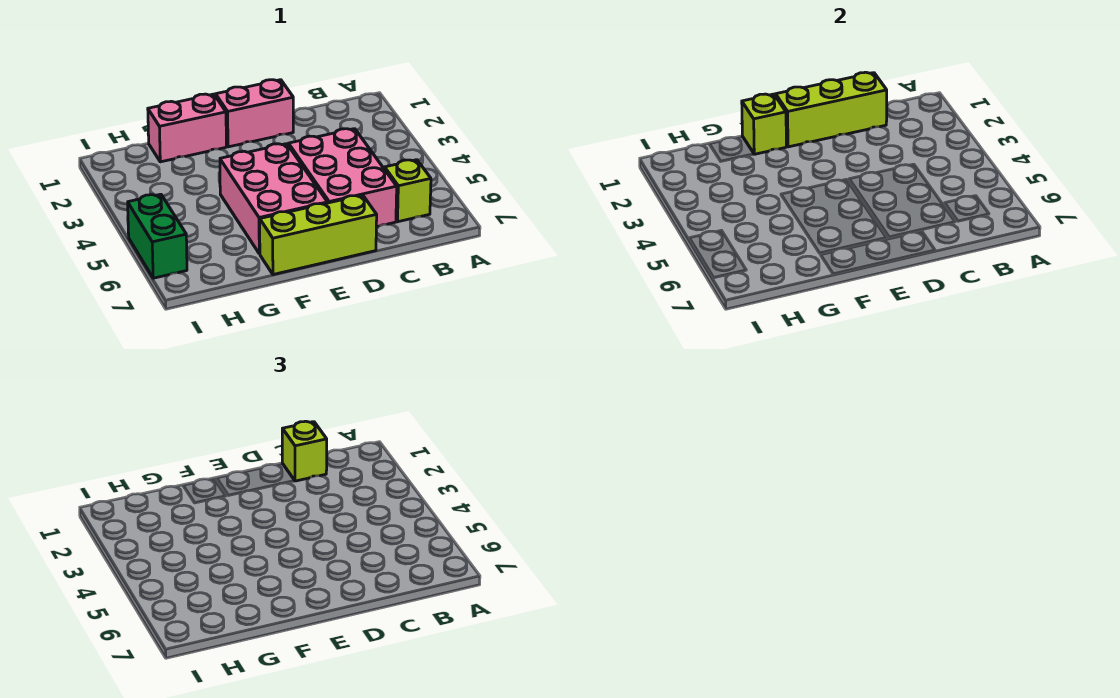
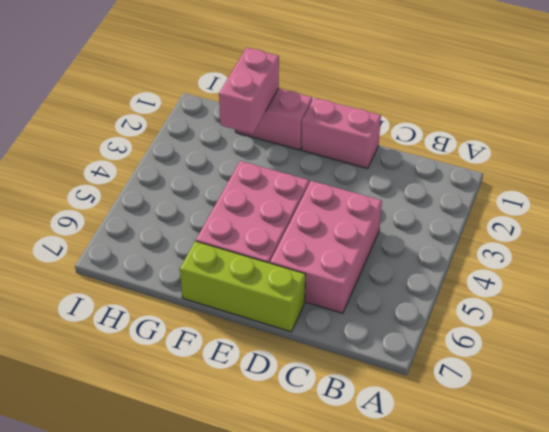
pink 1x2 brick [219,48,279,134] -> none
none -> lime 1x1 brick [385,160,431,222]
none -> green 1x2 brick [128,194,187,278]

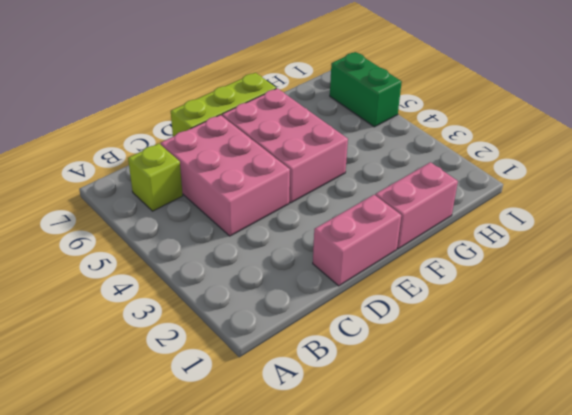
none -> lime 1x3 brick [776,72,887,147]
none -> lime 1x1 brick [742,94,786,154]

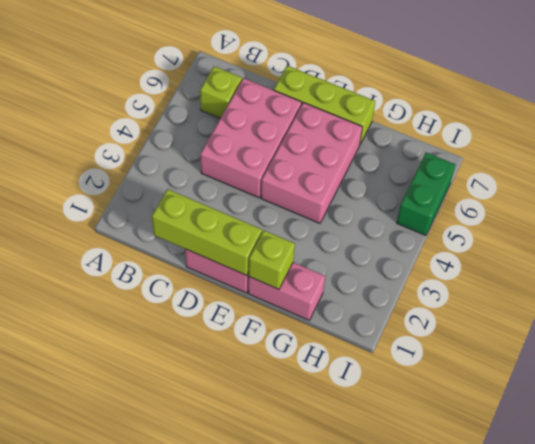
none -> lime 1x1 brick [282,421,327,481]

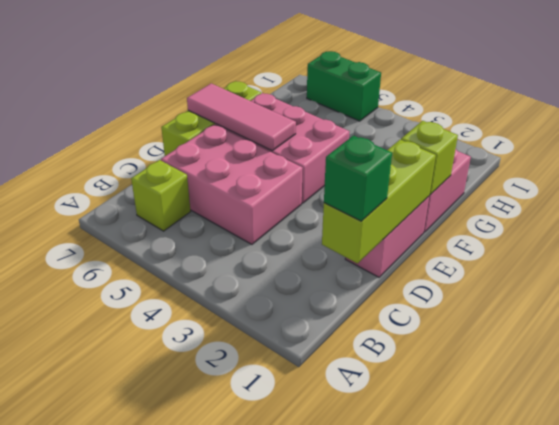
green 1x1 brick [324,136,392,221] -> lime 1x1 brick [282,421,327,481]
pink 1x3 tile [187,83,296,151] -> none

